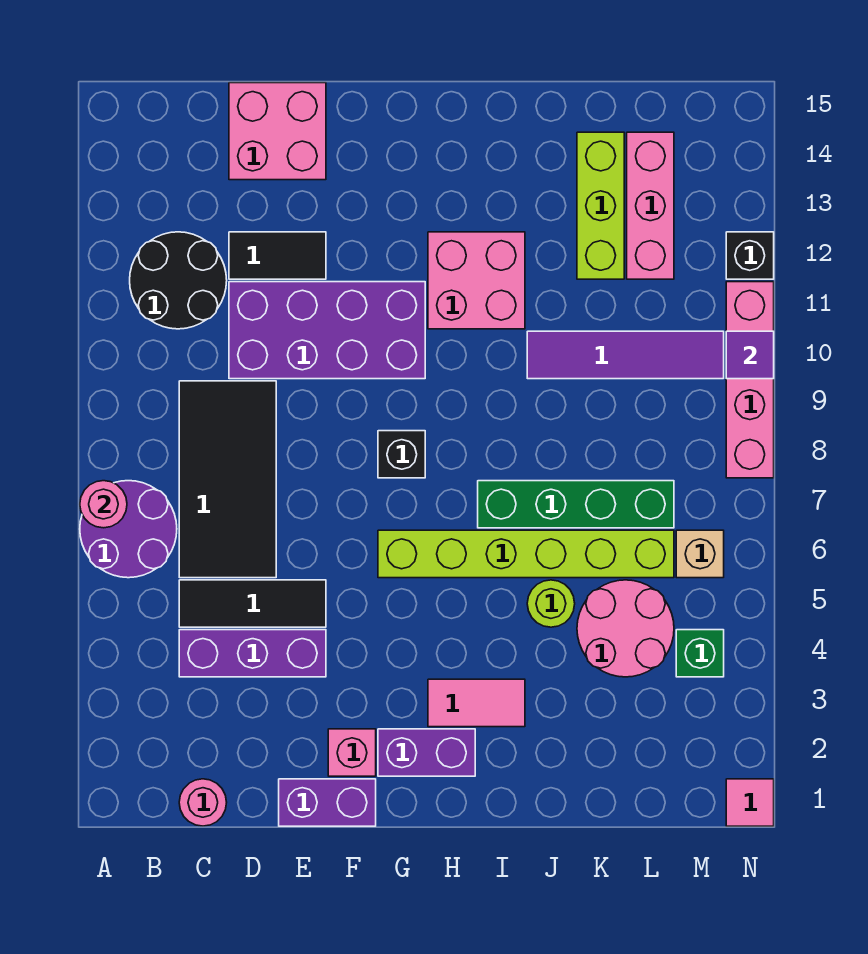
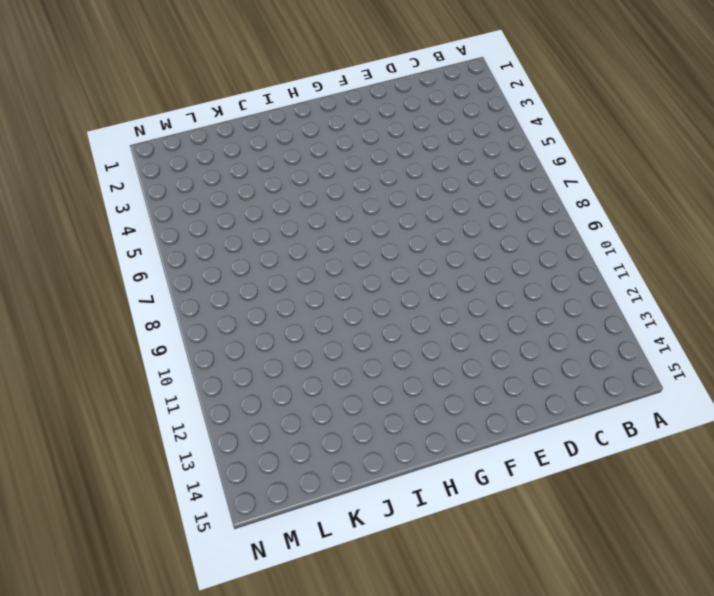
none -> purple 2x2 round brick [80,481,177,578]
none -> black 2x2 round brick [130,232,227,329]
none -> pink 1x1 round brick [179,779,227,826]

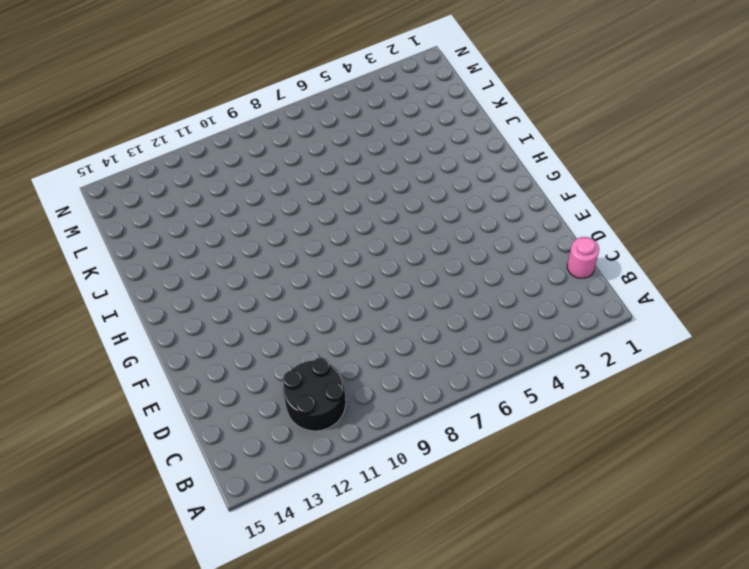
none -> purple 2x2 round brick [80,481,177,578]
none -> purple 1x3 brick [179,630,326,677]
none -> black 1x3 tile [179,580,326,627]

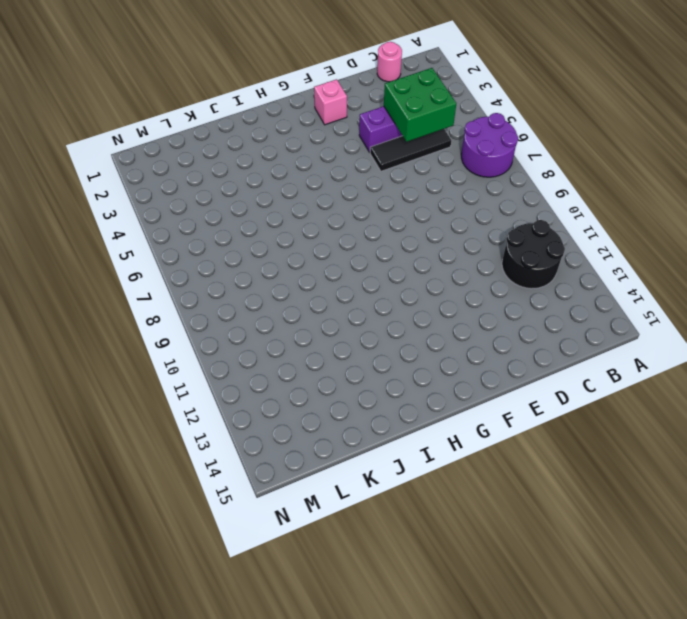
green 2x2 brick [384,68,456,142] -> none
none -> black 2x4 tile [179,381,276,578]
none -> purple 2x4 brick [229,282,425,379]
none -> black 1x2 tile [229,232,326,279]

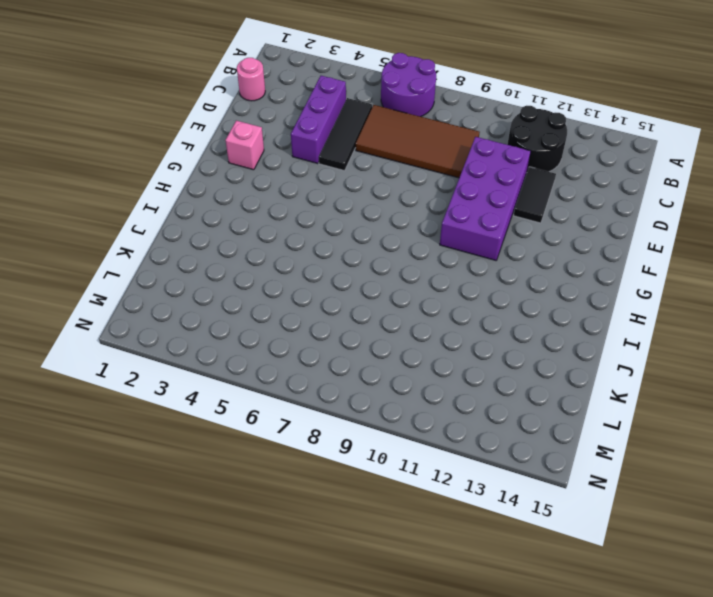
brown 2x4 tile [356,105,480,178] -> black 2x4 tile [179,381,276,578]
none -> pink 2x2 brick [229,83,326,180]
none -> purple 1x2 brick [279,779,376,826]
none -> purple 1x2 brick [378,729,475,776]

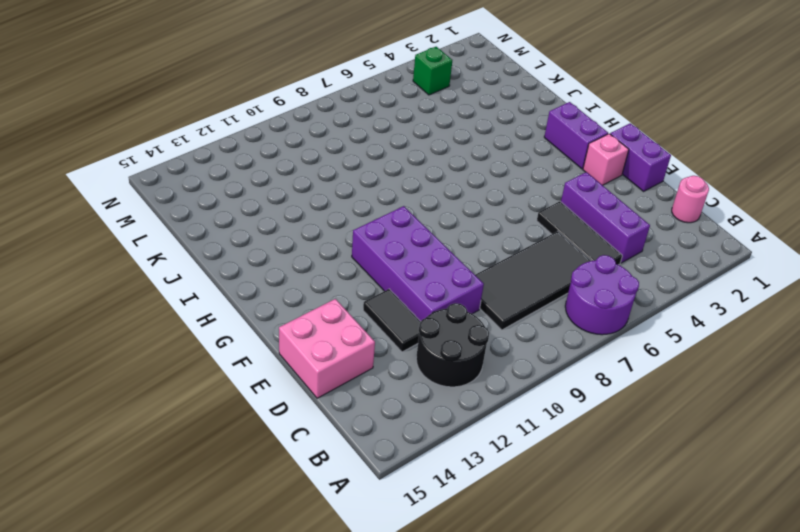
none -> lime 1x6 brick [378,530,674,578]
none -> black 1x1 brick [378,431,425,478]
none -> pink 1x2 tile [428,679,525,727]

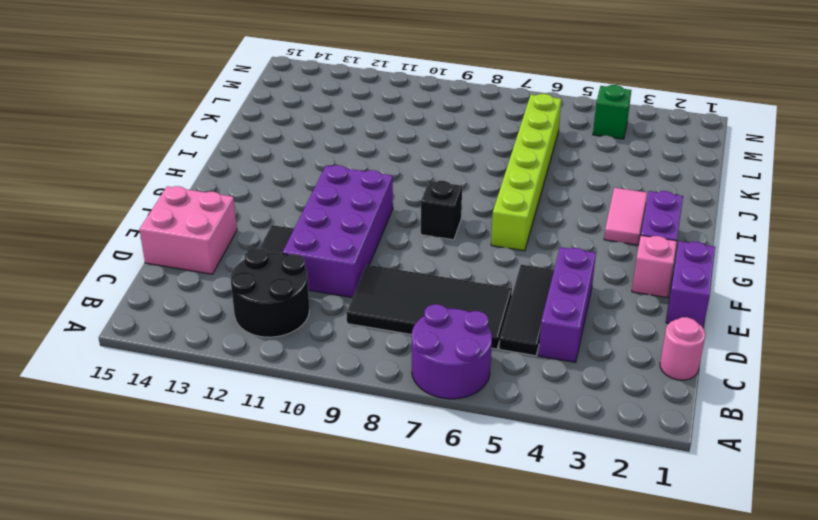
none -> pink 2x2 brick [428,232,525,329]
none -> green 1x4 brick [478,481,674,528]
none -> lime 1x1 round brick [527,580,575,627]

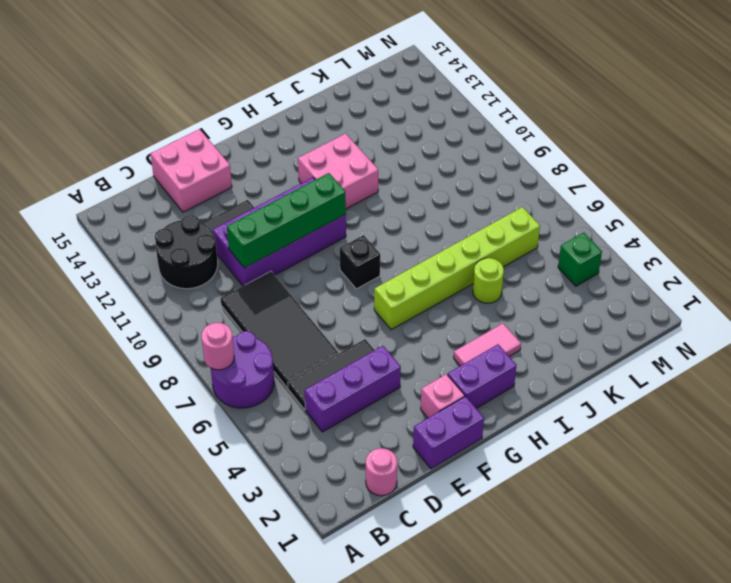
green 1x4 brick [227,173,346,268] -> green 1x4 brick moved to [478,481,674,528]
none -> purple 1x4 tile [527,331,724,379]
none -> pink 2x2 round brick [577,580,674,677]
none -> lime 1x3 brick [577,132,624,279]

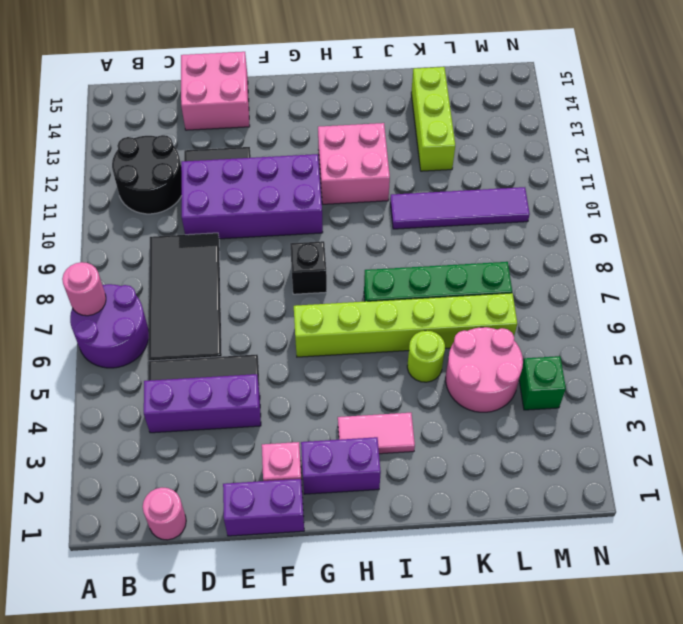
none -> pink 1x3 brick [627,132,674,279]
none -> tan 1x1 brick [676,530,724,578]
none -> pink 1x1 tile [726,779,774,826]

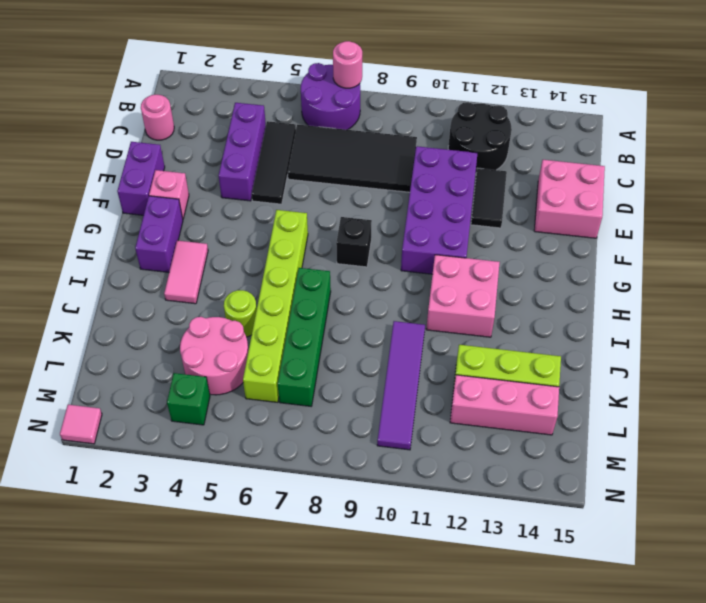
none -> tan 1x1 brick [676,530,724,578]
none -> pink 1x4 brick [726,282,774,478]
none -> black 1x1 brick [726,232,774,279]

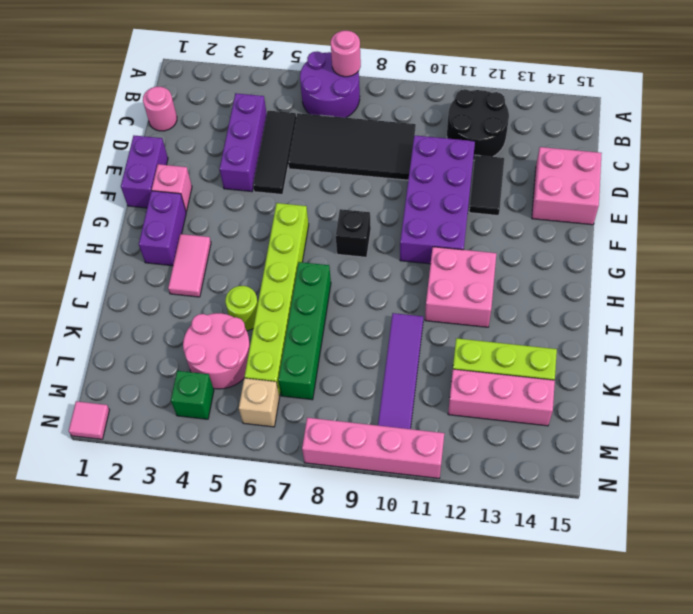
none -> black 1x1 brick [726,232,774,279]
none -> purple 1x1 tile [726,331,774,379]

